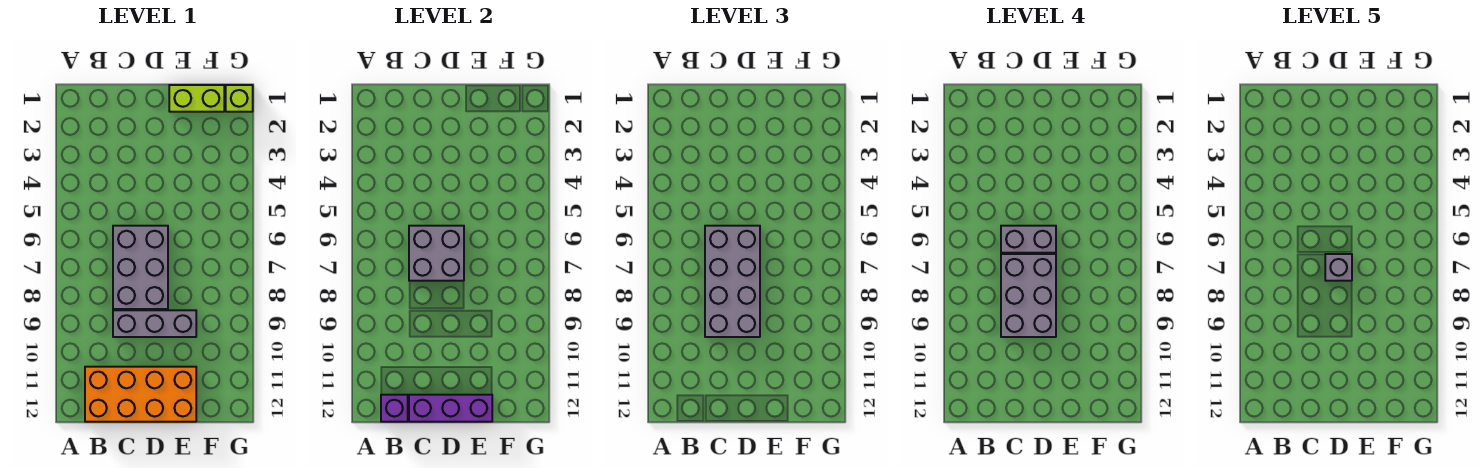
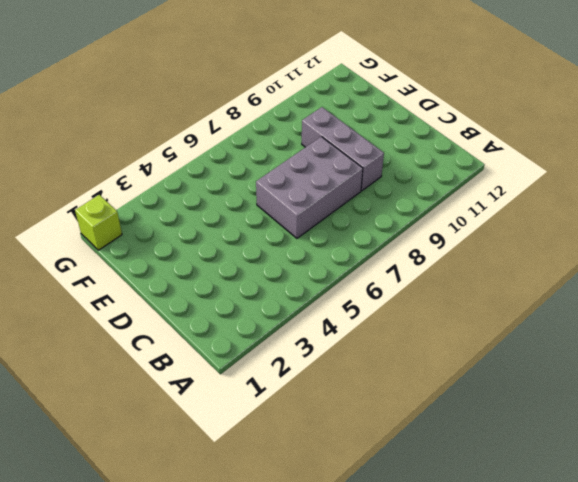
none -> orange 2x4 brick [85,367,196,422]
none -> lime 1x2 brick [169,85,224,112]
none -> purple 1x1 brick [381,395,408,422]

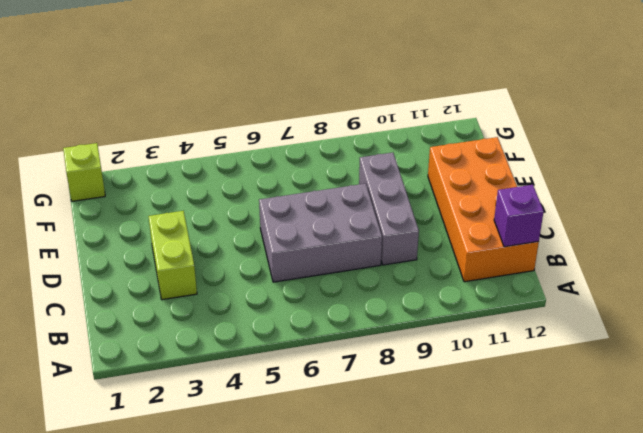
lime 1x2 brick [148,211,197,300] -> lime 1x2 brick moved to [169,85,224,112]
none -> grey 2x2 brick [409,226,464,281]
none -> purple 1x3 brick [409,395,492,422]
none -> grey 2x4 brick [705,226,760,337]

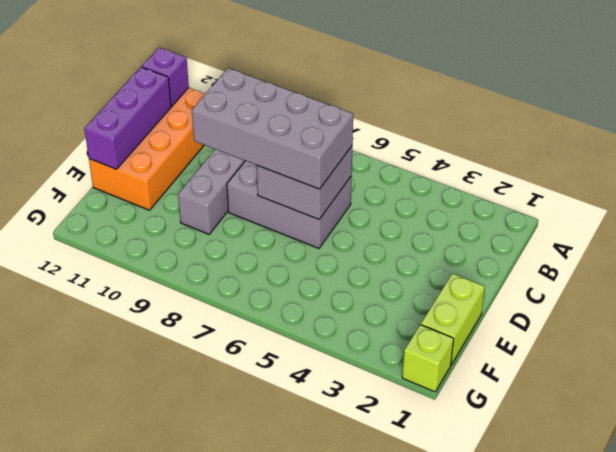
none -> grey 1x2 brick [1001,226,1056,253]
none -> grey 2x3 brick [1001,254,1056,337]
none -> grey 1x1 brick [1325,254,1352,281]

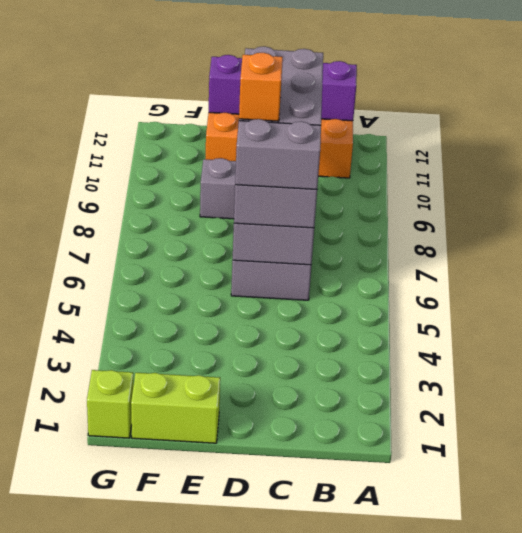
orange 1x1 brick [239,53,283,121] -> grey 1x1 brick [1325,254,1352,281]

